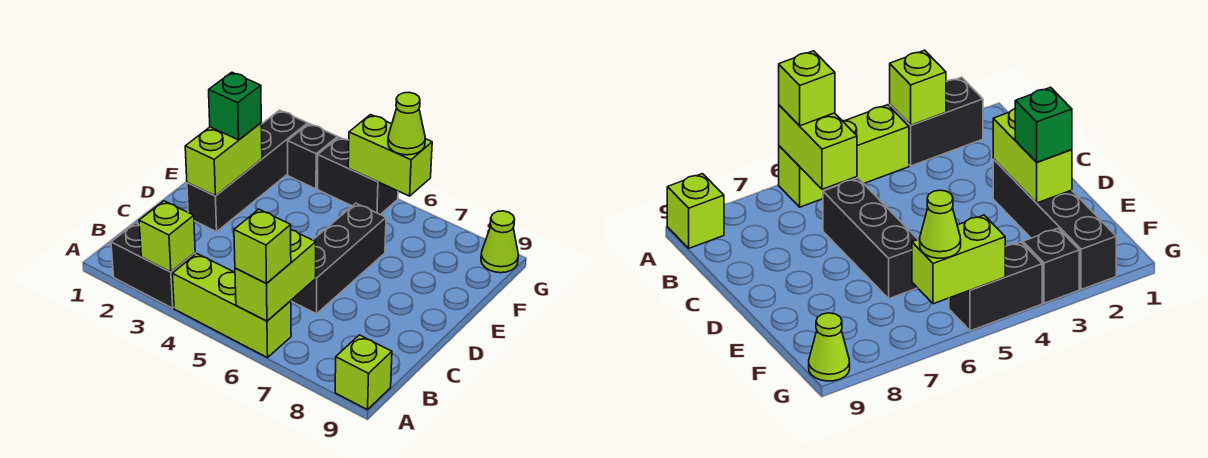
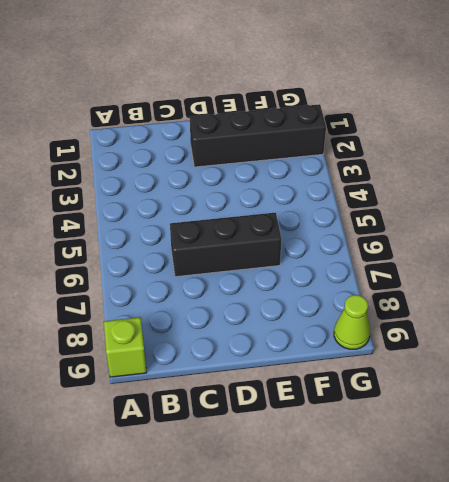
none -> black 1x2 brick [111,223,195,308]
none -> lime 1x3 brick [172,254,291,358]
none -> black 1x1 brick [288,124,338,189]

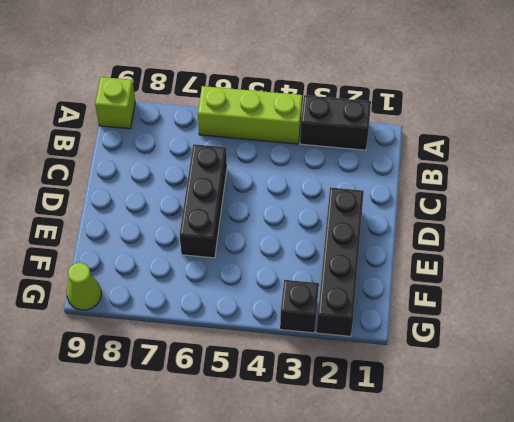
none -> black 1x2 brick [318,137,398,215]
none -> lime 1x1 brick [139,201,195,272]
none -> lime 1x2 brick [235,230,316,321]

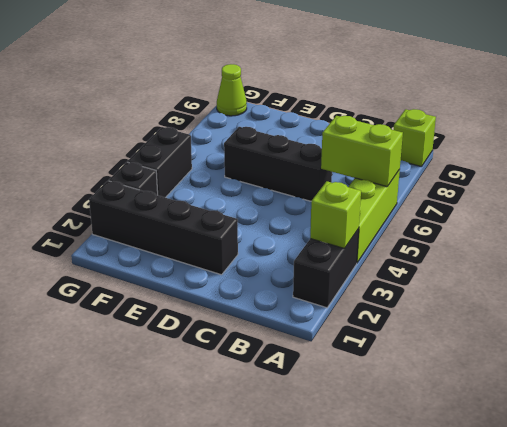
none -> lime 1x2 brick [185,123,262,196]
none -> lime 1x2 brick [348,115,432,196]
none -> lime 1x1 brick [234,209,291,284]

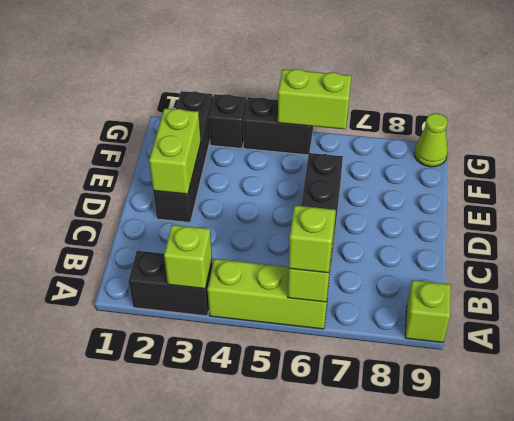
none -> green 1x1 brick [209,72,261,140]
none -> lime 1x1 cone [388,93,425,155]

